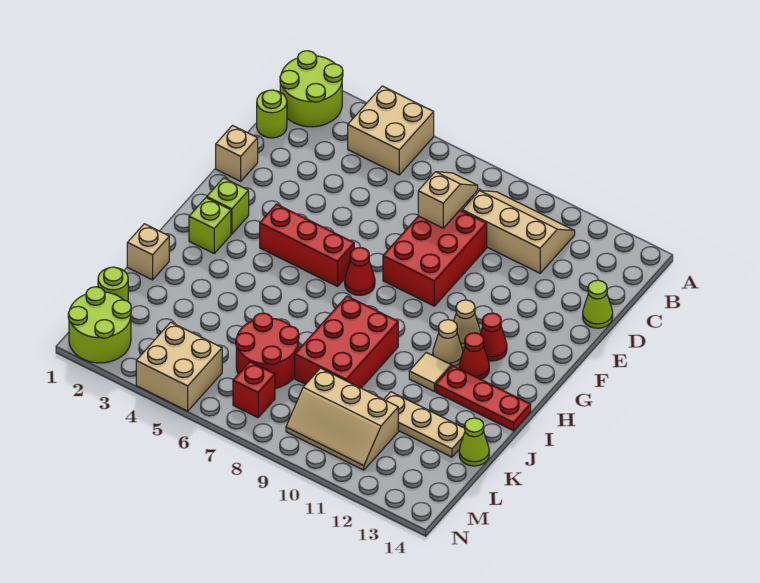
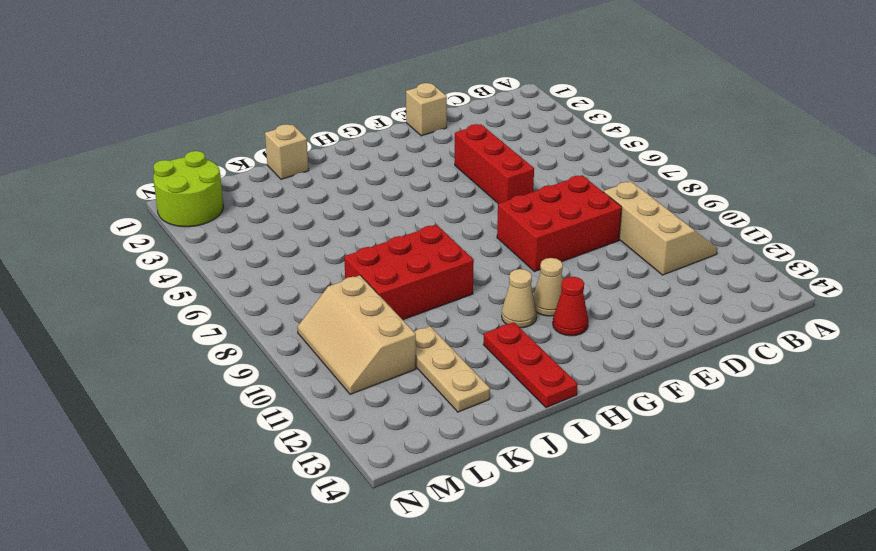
red 1x3 brick [455,124,534,204] -> red 1x3 brick moved to [260,204,354,286]
none -> lime 2x2 round brick [280,51,343,127]
none -> tan 2x2 brick [348,86,434,175]
none -> lime 1x1 round brick [257,90,287,138]

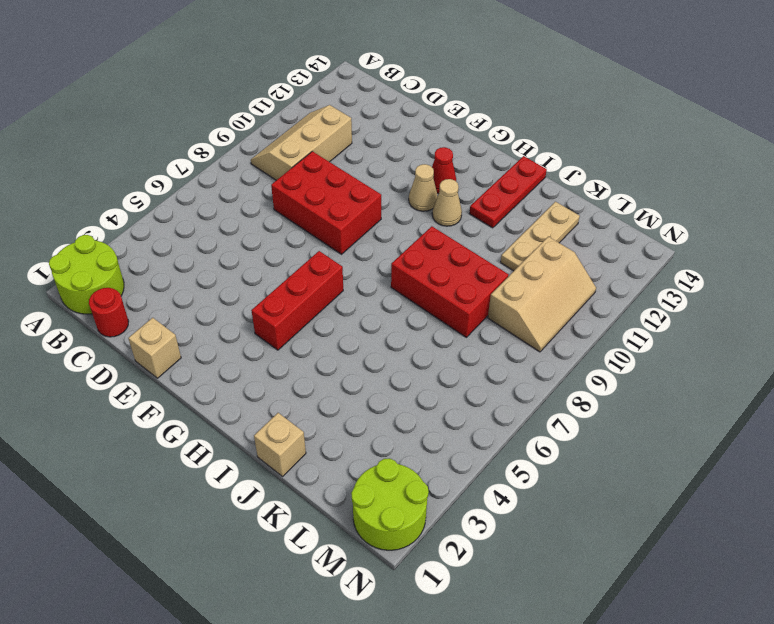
red 1x1 round brick [89,288,129,337] -> lime 1x1 round brick [257,90,287,138]
none -> tan 2x2 brick [348,86,434,175]
none -> lime 1x1 cone [583,280,613,328]
none -> lime 1x1 brick [207,178,249,234]

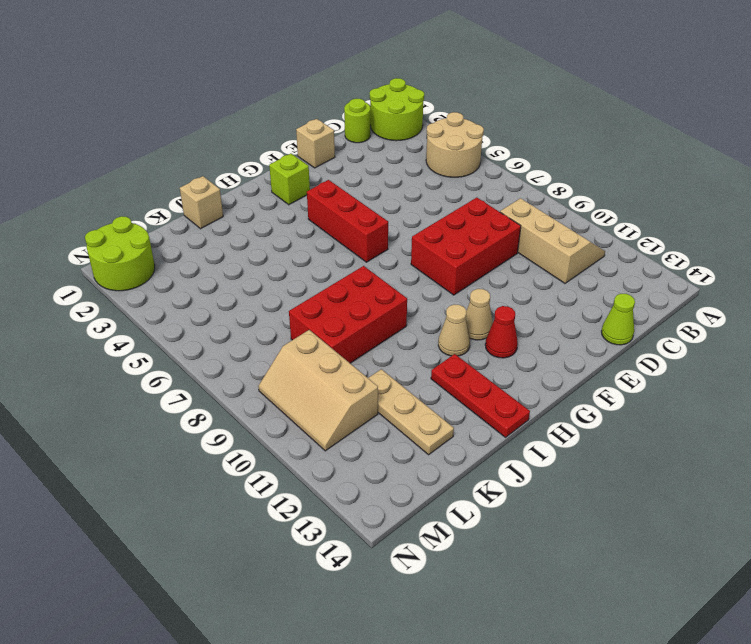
tan 2x2 round brick [426,112,484,177] -> tan 2x2 brick [348,86,434,175]
none -> red 1x1 cone [345,247,375,295]
none -> lime 1x1 brick [189,198,231,253]
none -> red 1x1 cone [459,333,489,379]

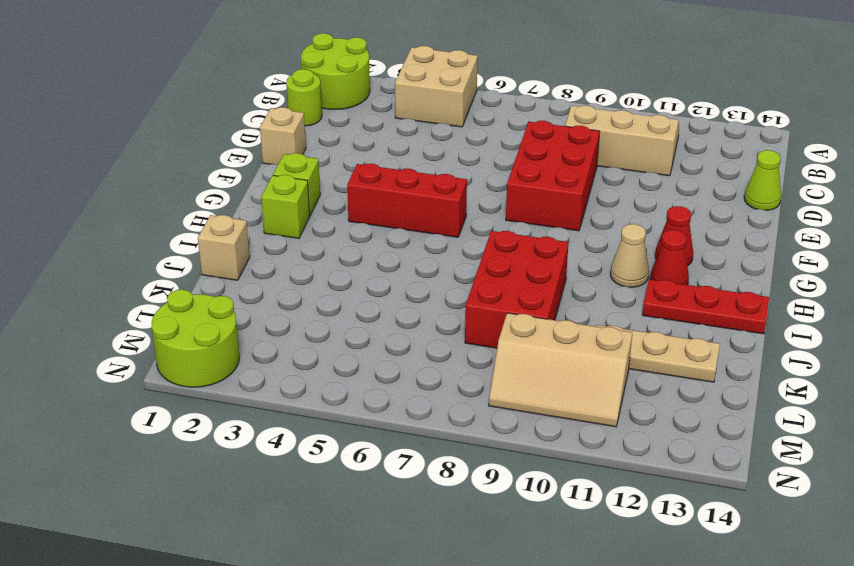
none -> red 1x1 cone [345,247,375,295]
none -> tan 1x1 cone [454,300,481,348]
none -> tan 1x1 tile [409,352,451,391]

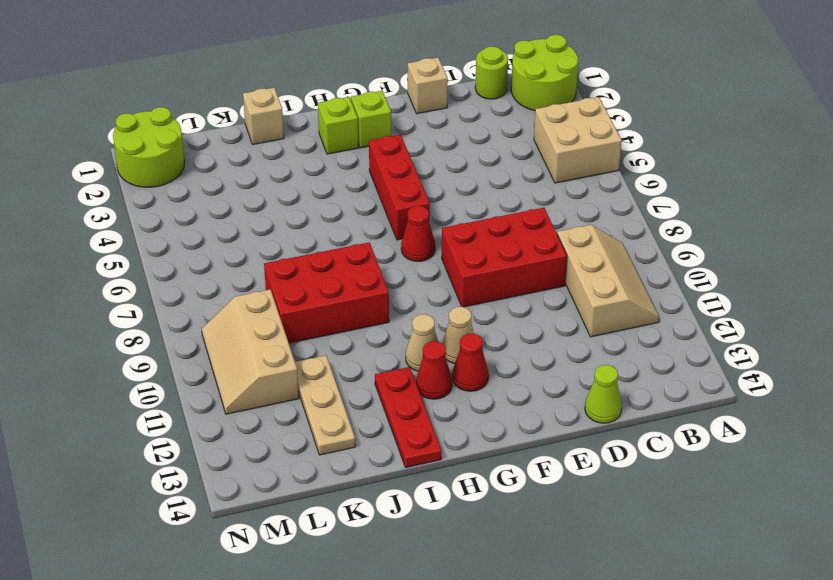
none -> tan 1x1 tile [409,352,451,391]
none -> red 2x2 round brick [236,313,299,388]
none -> lime 1x1 cone [459,418,489,466]

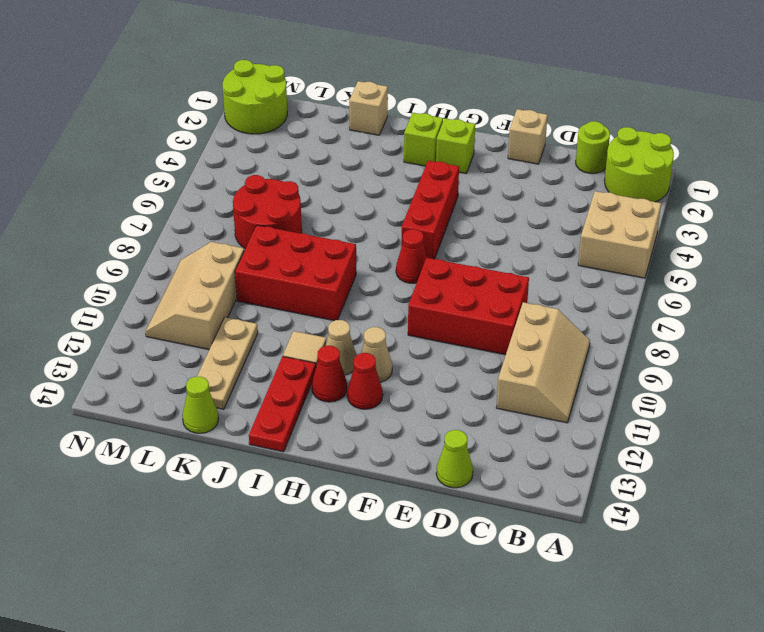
none -> lime 1x1 round brick [98,267,128,301]
none -> tan 2x2 brick [136,322,222,411]
none -> red 1x1 brick [233,362,275,418]

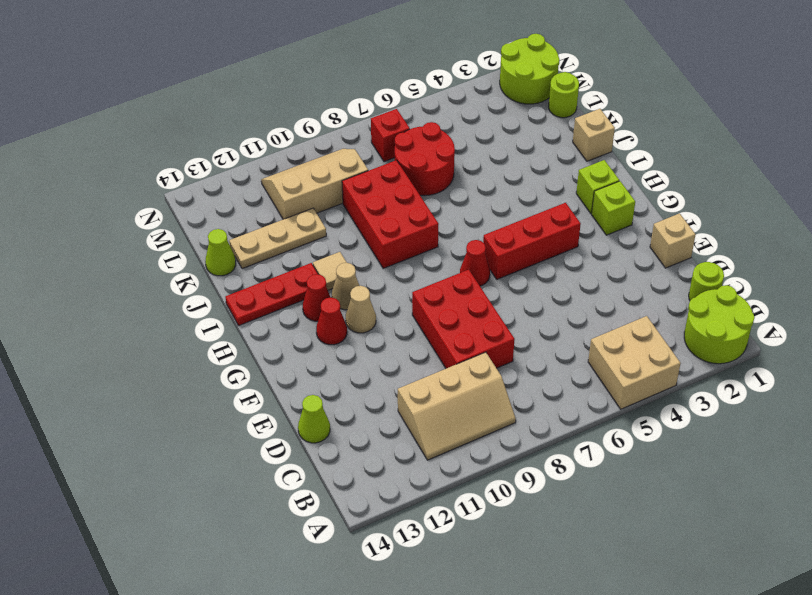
none -> tan 2x2 brick [136,322,222,411]
none -> tan 1x2 slope [418,172,478,228]

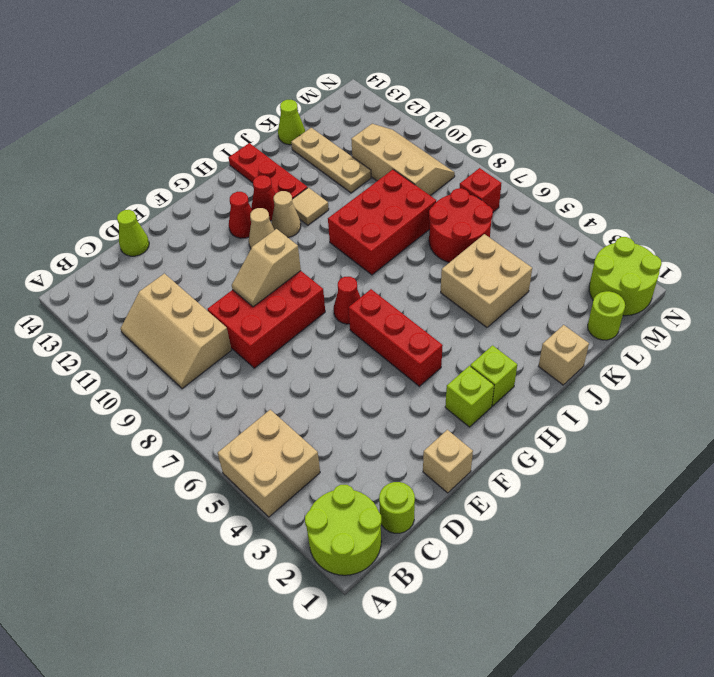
tan 1x2 slope [232,229,301,307] -> tan 1x2 slope moved to [418,172,478,228]
tan 2x2 brick [441,234,532,327] -> tan 2x2 brick moved to [136,322,222,411]

